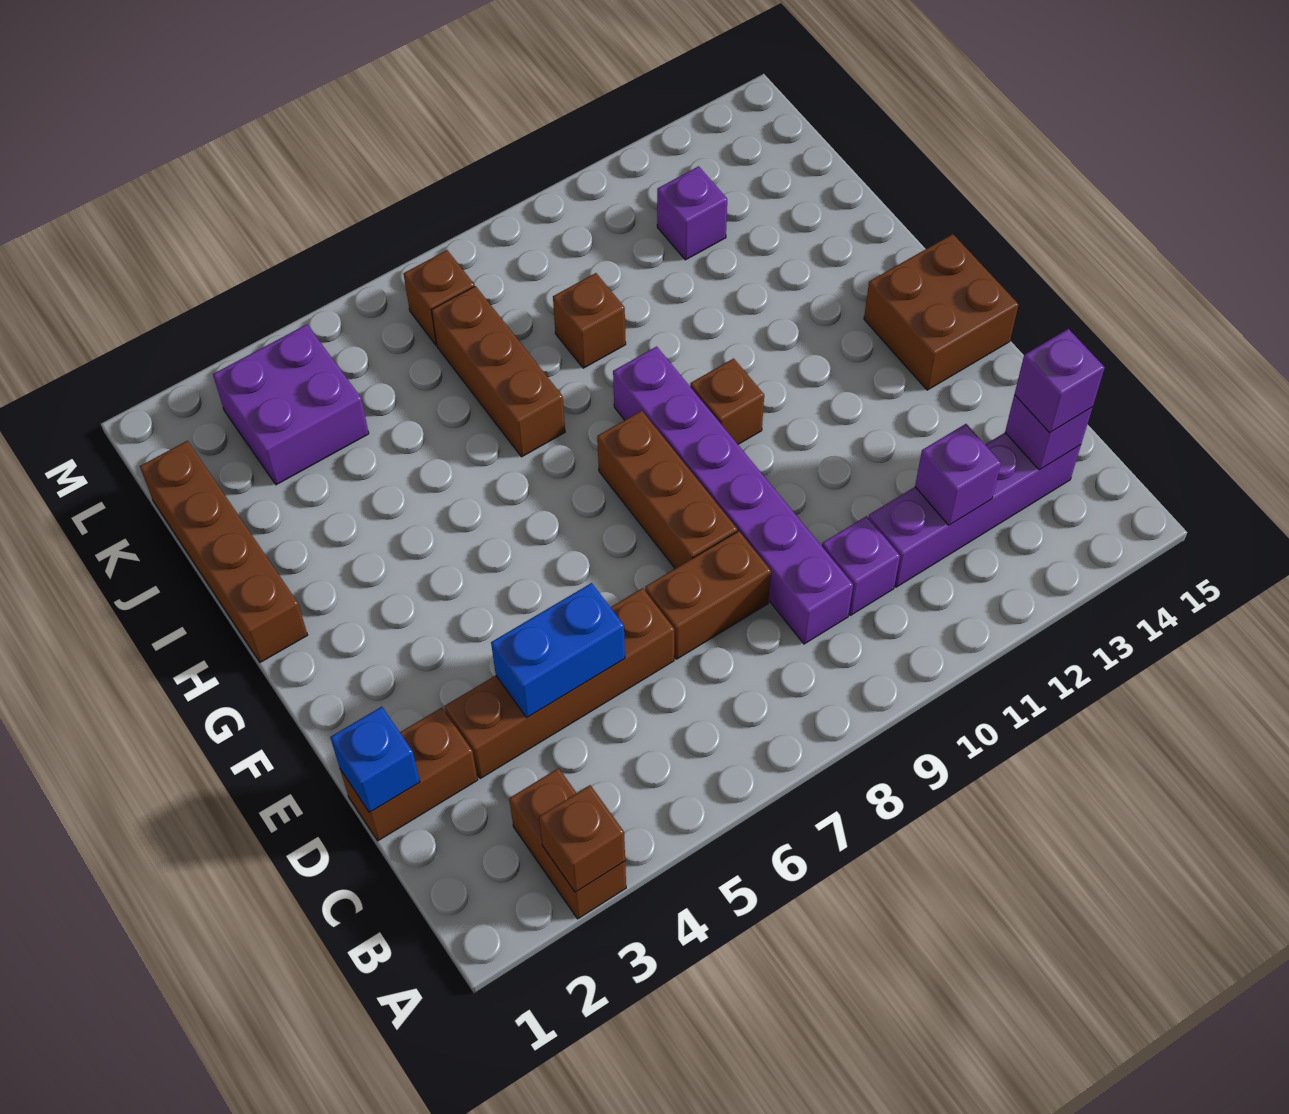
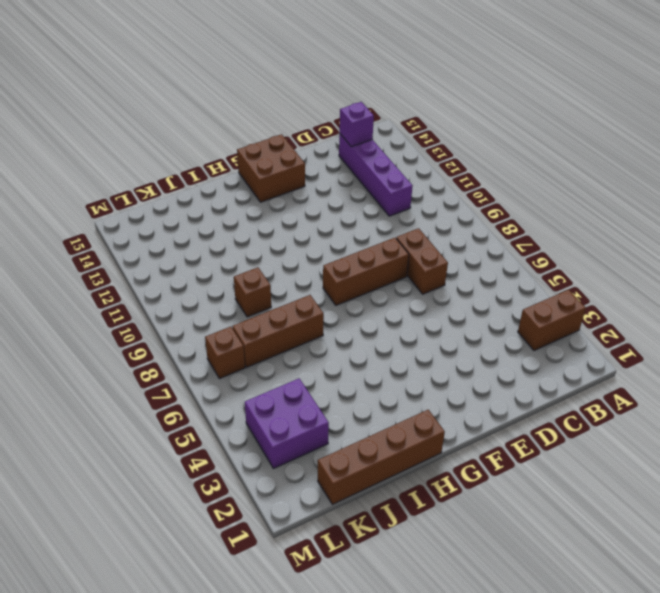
none -> purple 1x6 brick [613,347,853,644]
none -> purple 1x1 brick [822,516,900,615]
none -> brown 1x2 brick [340,708,478,841]

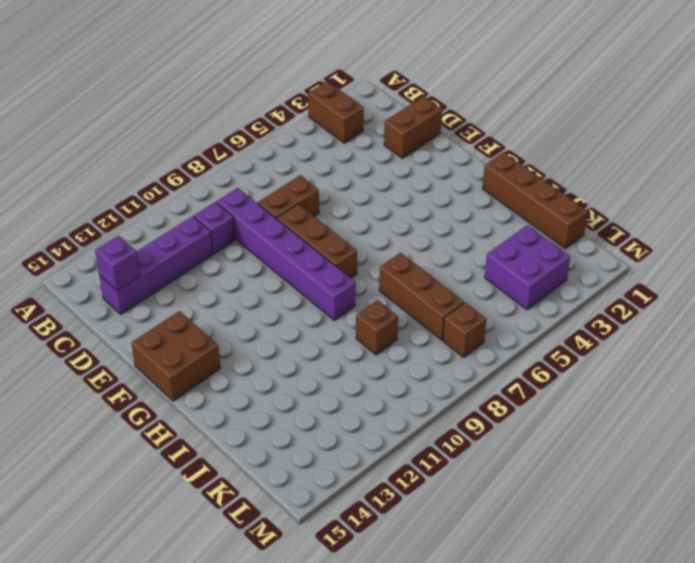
none -> brown 1x4 brick [445,588,674,779]
none -> brown 1x1 brick [690,359,764,444]
none -> purple 1x1 brick [657,166,727,260]

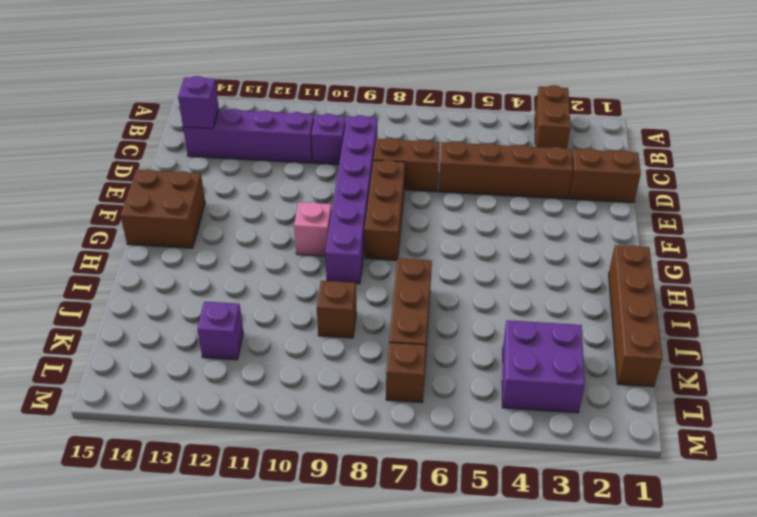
pink 1x1 brick [294,202,332,256] -> brown 1x1 brick [690,359,764,444]
none -> brown 1x1 brick [539,785,625,892]
none -> purple 1x1 brick [915,424,1001,525]
none -> blue 1x1 brick [330,707,420,813]

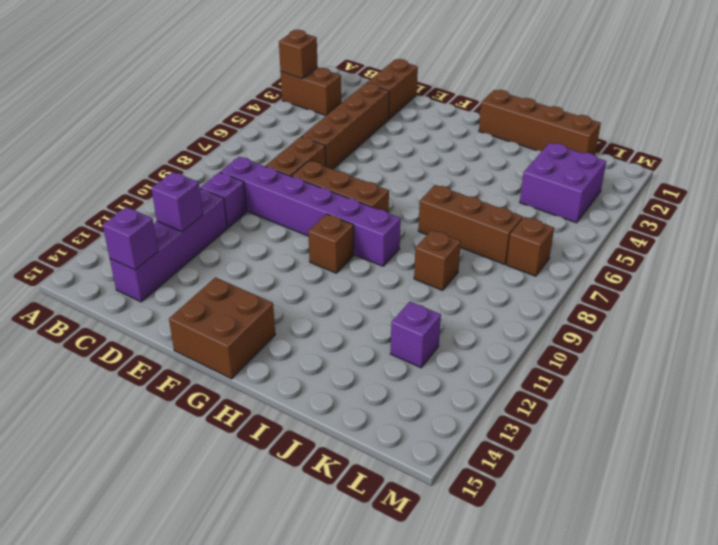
none -> blue 1x1 brick [330,707,420,813]
none -> blue 1x2 brick [491,583,625,718]
none -> purple 1x1 brick [1015,329,1105,433]

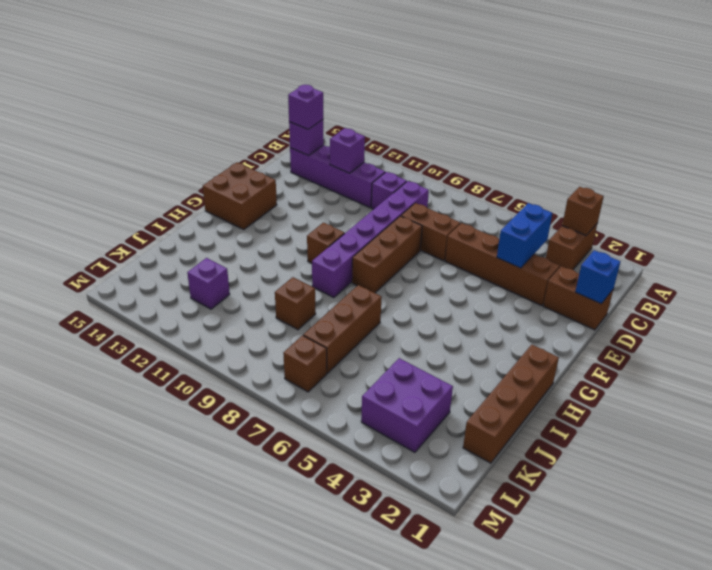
blue 1x2 brick [497,203,552,268] -> blue 1x2 brick turned to [491,583,625,718]

